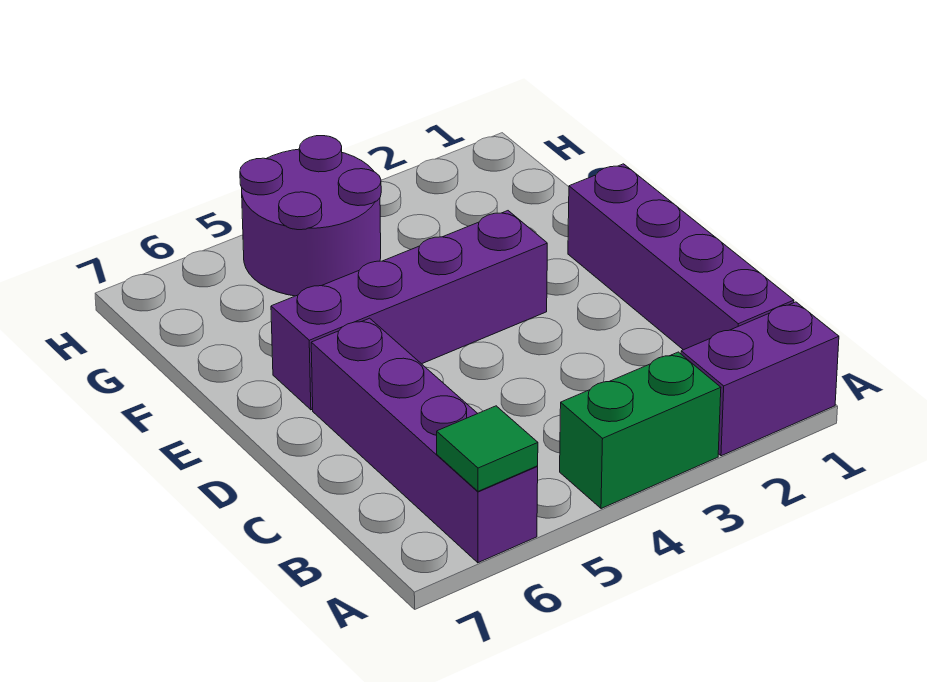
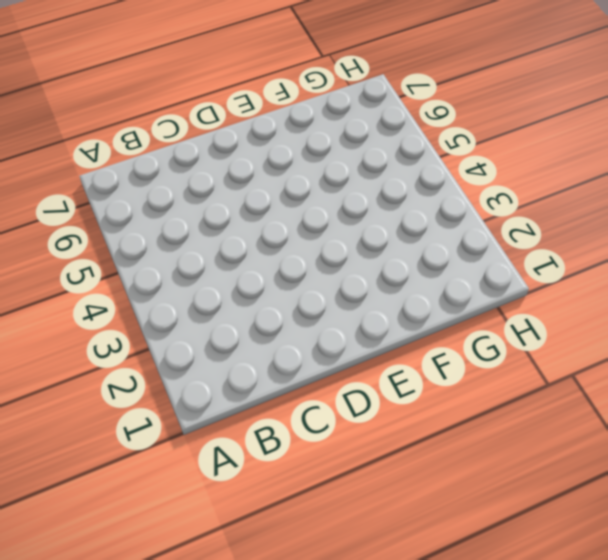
none -> purple 1x2 brick [681,302,839,456]
none -> green 1x2 brick [560,352,721,509]

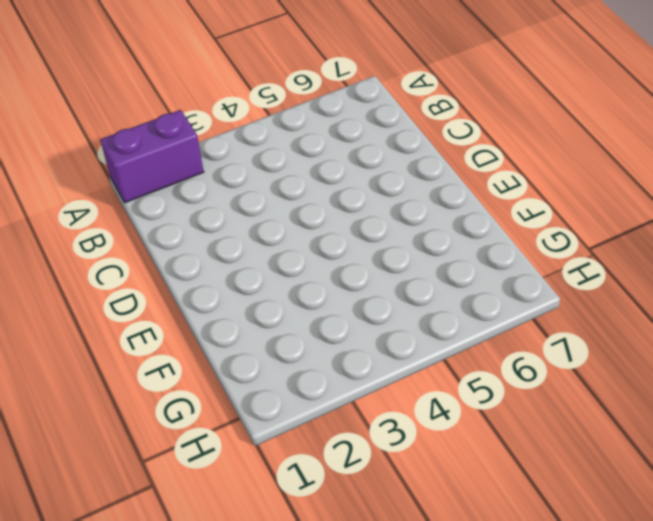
none -> green 1x2 brick [560,352,721,509]
none -> purple 1x4 brick [311,318,538,563]

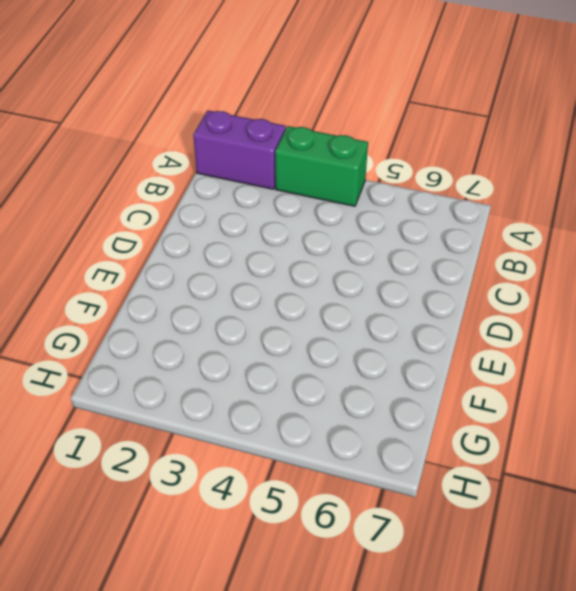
none -> purple 1x4 brick [311,318,538,563]
none -> purple 1x4 brick [568,164,794,350]

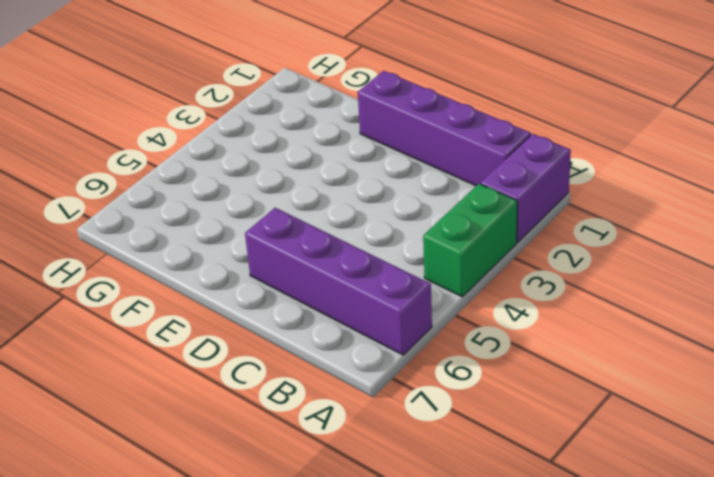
none -> purple 1x4 brick [271,211,547,410]
none -> purple 2x2 round brick [240,136,381,296]

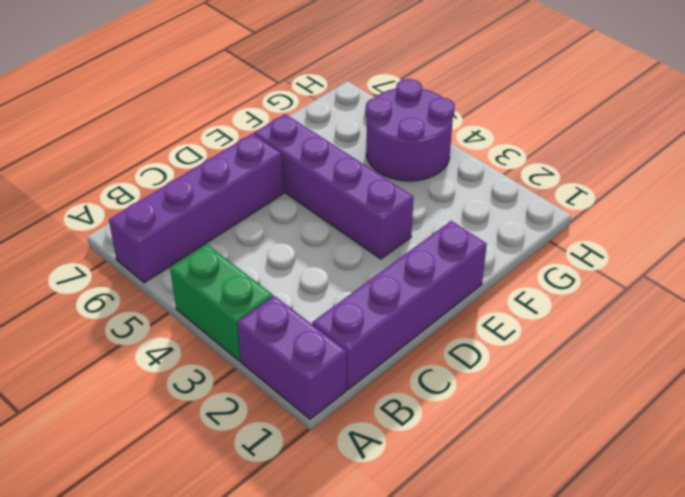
none -> green 1x1 tile [437,406,538,491]

